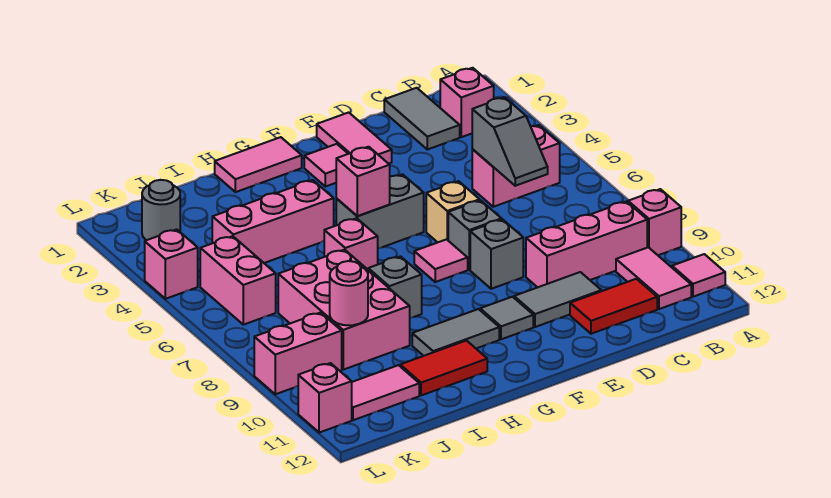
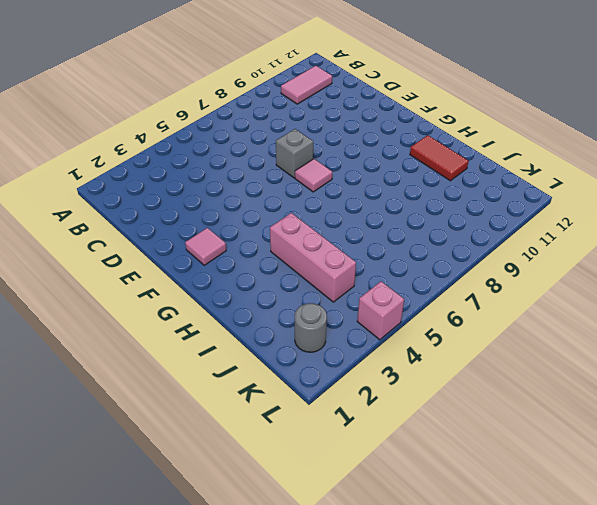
none -> pink 1x1 brick [628,189,681,255]
none -> pink 1x1 tile [672,254,725,297]
none -> pink 1x1 brick [440,68,494,137]
none -> pink 1x2 brick [472,125,560,207]

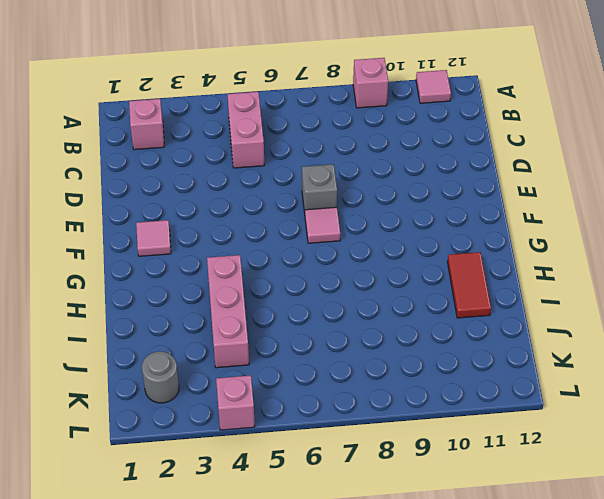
none -> pink 1x3 brick [526,201,647,287]
none -> pink 1x2 tile [616,247,691,309]
none -> grey 1x2 tile [384,88,460,149]
none -> red 1x2 tile [570,279,657,334]

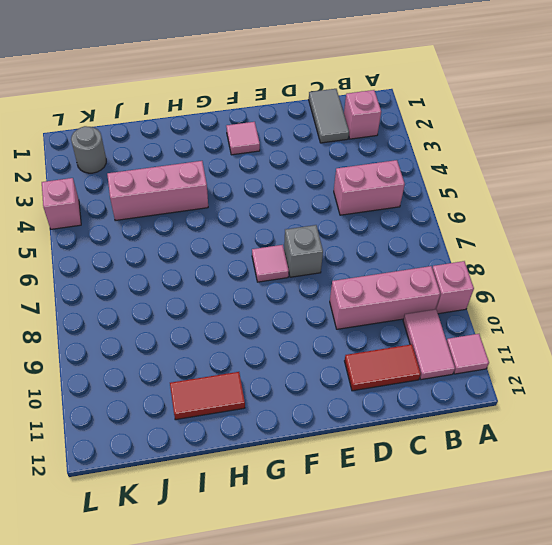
none -> grey 1x2 tile [514,272,601,327]
none -> pink 1x2 tile [317,112,392,164]
none -> tan 1x1 brick [426,181,480,242]
none -> grey 1x1 brick [470,219,523,289]

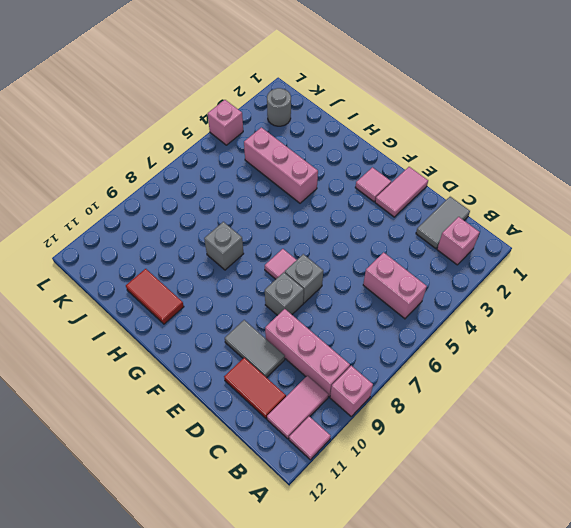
none -> tan 1x1 brick [426,181,480,242]
none -> grey 1x2 brick [336,174,424,248]
none -> grey 1x1 tile [480,297,533,339]
none -> pink 1x2 tile [215,137,302,192]

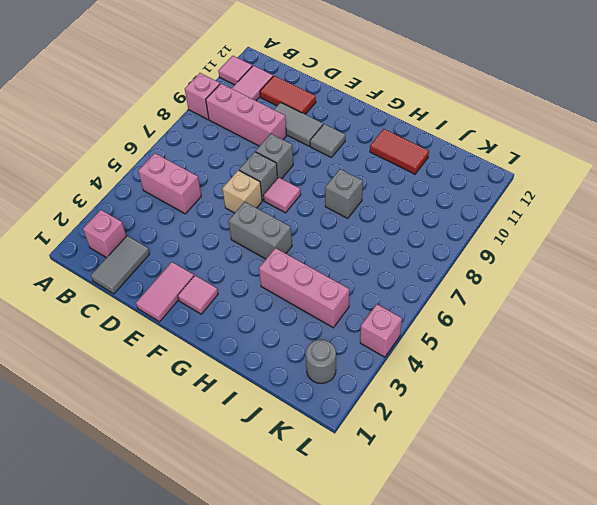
none -> pink 1x2 tile [215,137,302,192]
none -> grey 1x2 tile [412,309,499,356]
none -> pink 1x1 brick [324,218,378,269]
none -> pink 2x3 brick [278,250,410,370]

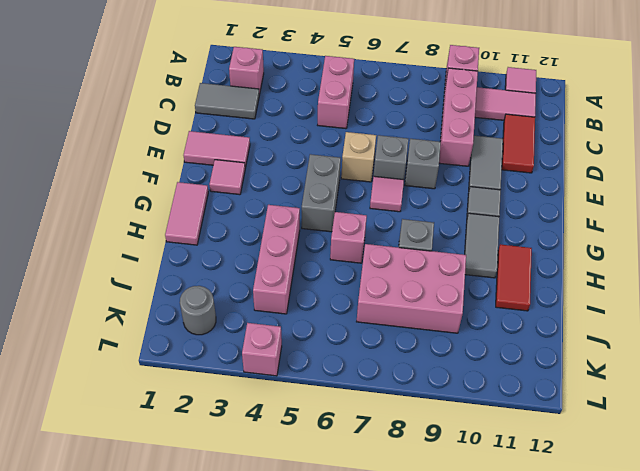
none -> pink 1x2 tile [352,365,419,420]
none -> pink 1x2 brick [200,236,276,325]
none -> pink 1x2 brick [254,313,342,394]
none -> pink 1x1 brick [298,363,352,433]

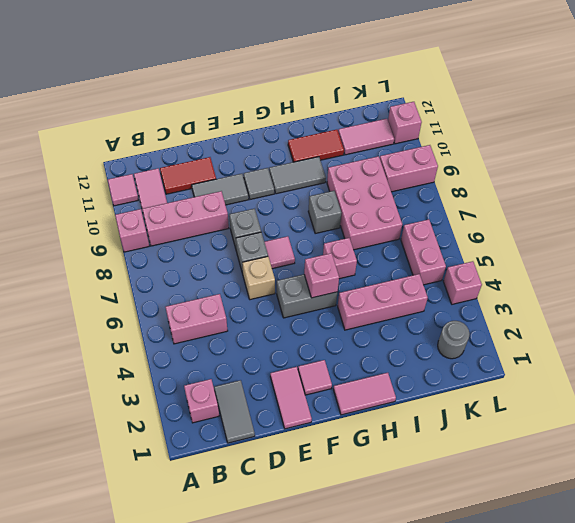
none -> grey 1x2 slope [472,97,548,186]
none -> pink 1x1 round brick [330,261,368,325]

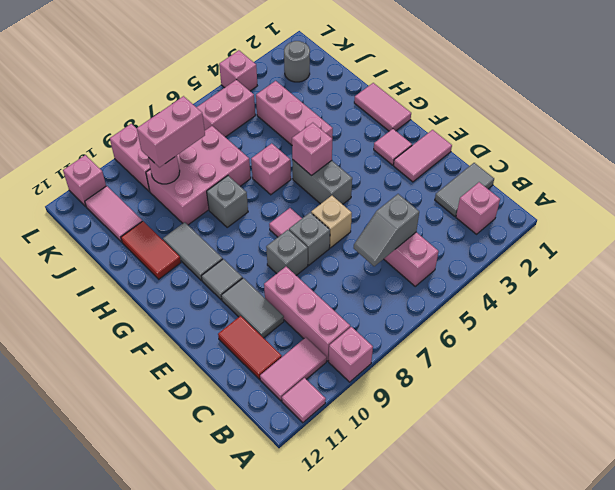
pink 1x2 brick [137,96,205,167] -> none

